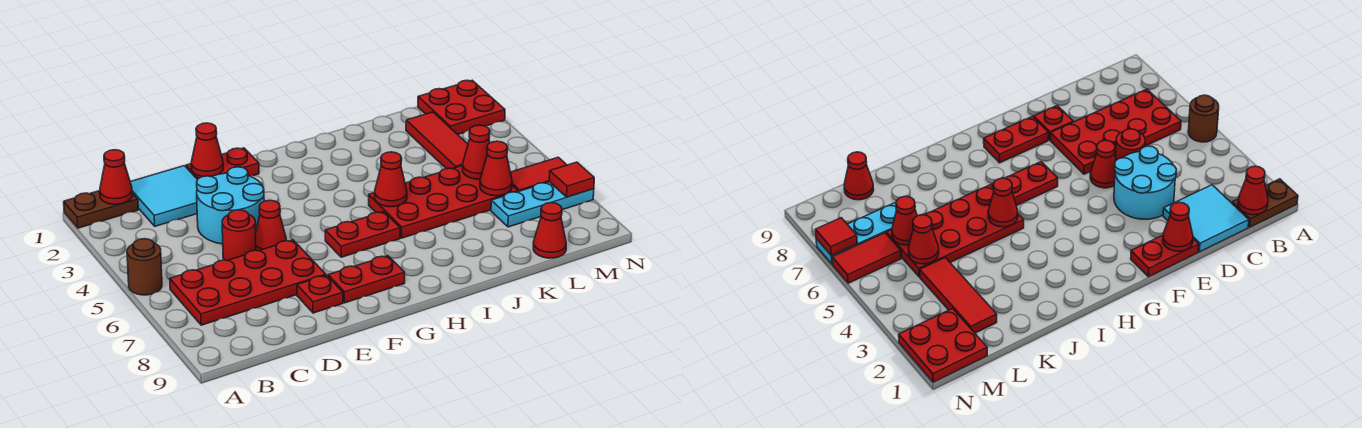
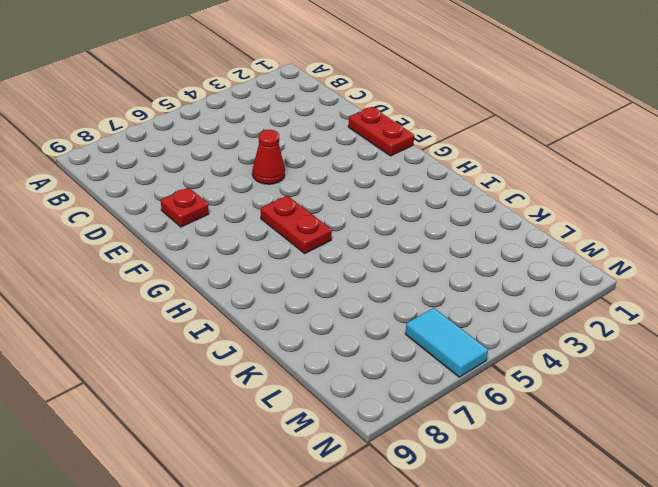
cyan 1x2 tile [405,308,488,377] -> red 1x2 tile [510,157,567,192]
none -> brown 1x2 plate [64,191,138,228]
none -> brown 1x1 round brick [127,239,162,295]
none -> red 2x4 plate [170,240,326,325]

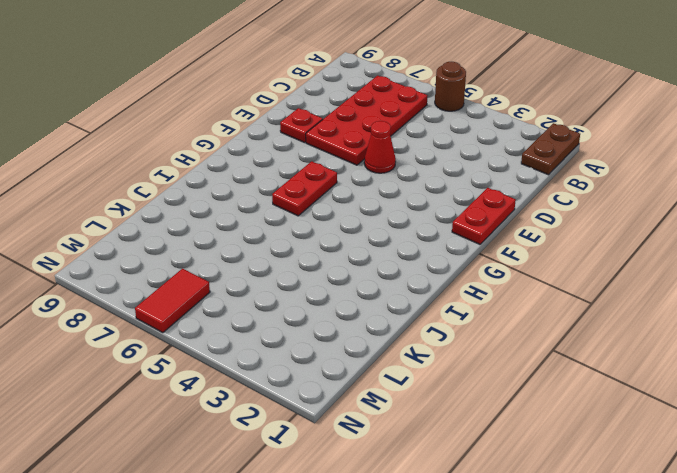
none -> cyan 2x2 tile [130,166,198,226]
none -> cyan 2x2 round brick [197,167,264,244]
none -> red 1x1 round brick [222,210,256,260]

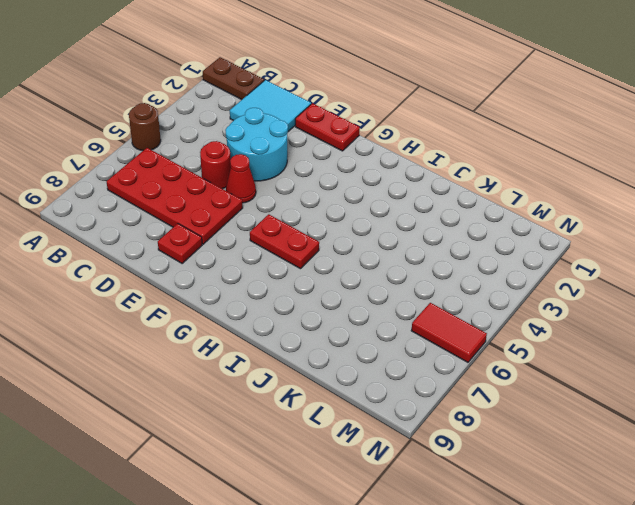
none -> red 1x2 plate [328,256,405,303]
none -> red 2x4 plate [369,165,518,238]
none -> red 1x3 tile [406,112,468,169]

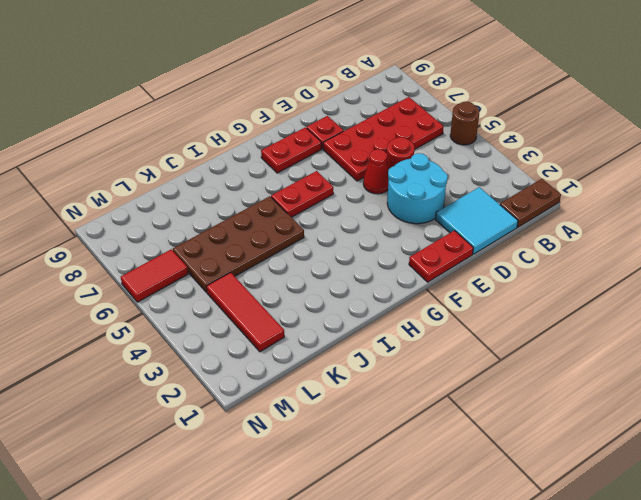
brown 2x4 plate [173,196,304,292] -> red 2x4 plate [369,165,518,238]
none -> cyan 1x3 plate [491,182,594,227]
none -> red 1x1 cone [533,203,566,258]
none -> red 2x2 plate [418,80,505,134]

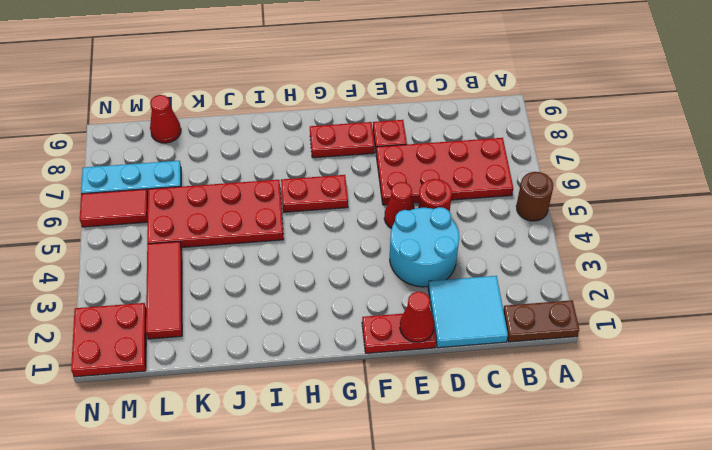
none -> red 1x1 cone [100,150,132,204]
none -> red 1x1 cone [375,152,407,207]
none -> red 1x1 cone [463,125,490,179]

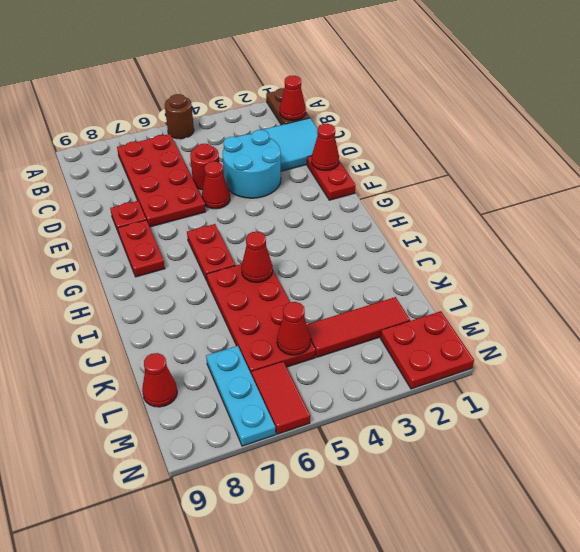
none -> red 1x1 cone [480,141,512,196]
none -> red 1x1 tile [549,162,594,197]

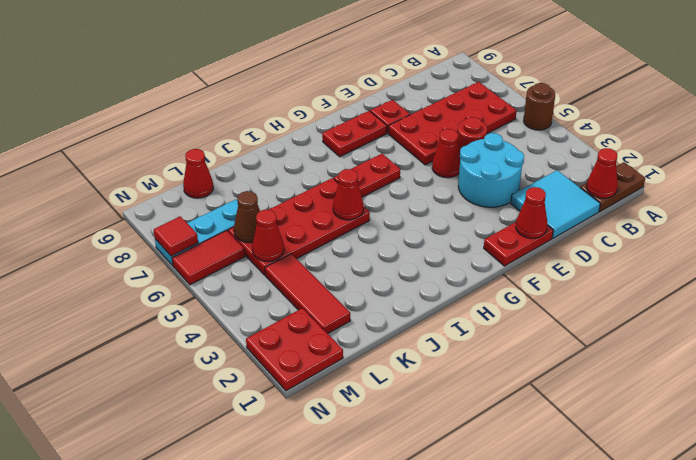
brown 1x1 cone [234,191,260,242] -> red 1x1 cone [480,141,512,196]

